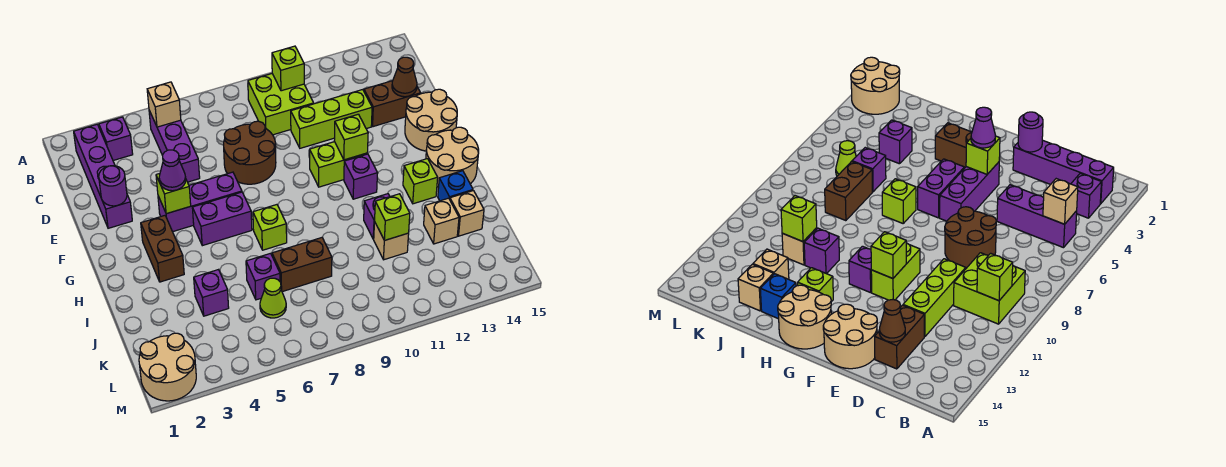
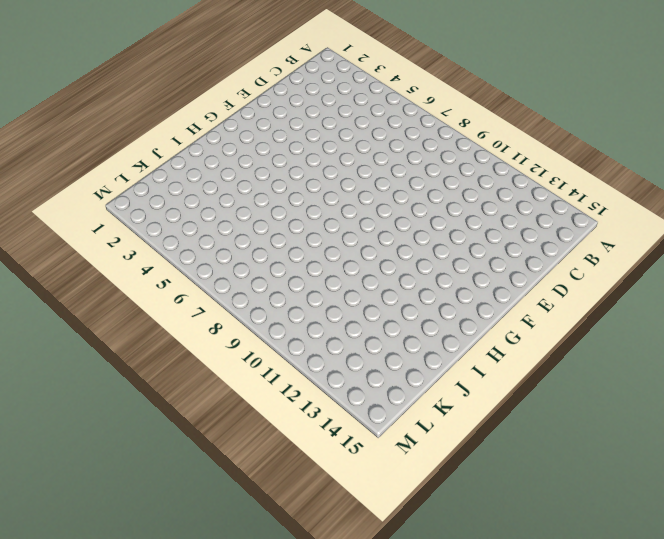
none -> purple 1x4 brick [74,124,132,228]
none -> purple 1x1 brick [99,117,133,160]
none -> purple 1x3 brick [149,110,200,182]
none -> lime 2x2 brick [248,74,314,135]

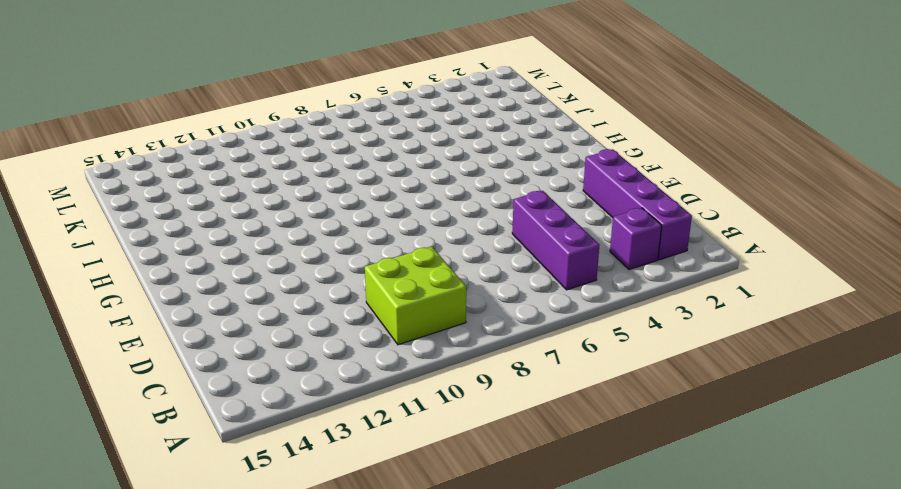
none -> brown 2x2 round brick [224,121,276,184]
none -> lime 1x3 brick [291,90,372,148]
none -> brown 1x2 brick [364,81,421,127]
none -> tan 2x2 round brick [405,89,457,151]

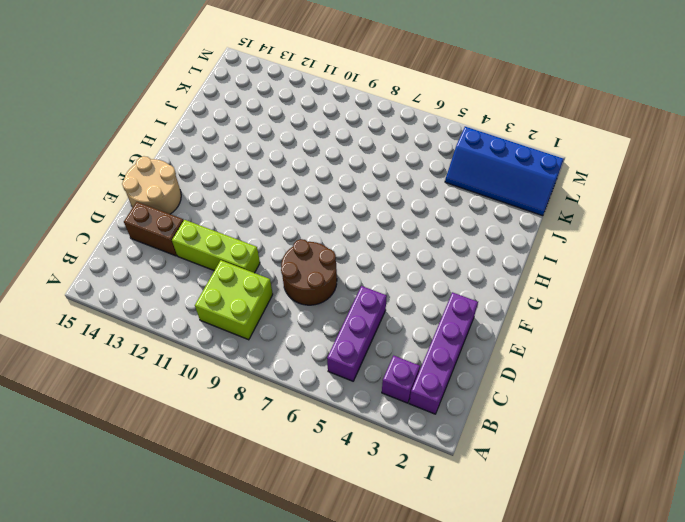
blue 2x4 slope [445,127,564,216] -> tan 2x2 round brick [139,333,196,401]
none -> purple 1x3 brick [158,172,242,232]
none -> lime 1x2 brick [310,142,367,187]
none -> brown 1x2 brick [141,216,184,282]
none -> purple 1x2 brick [192,192,252,246]

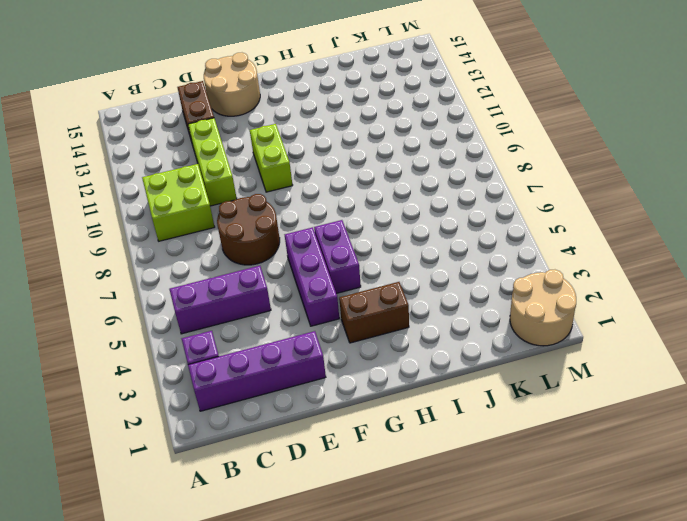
none -> purple 1x1 brick [344,154,378,199]
none -> tan 2x2 round brick [426,127,479,187]
none -> lime 1x1 brick [253,205,287,250]
none -> lime 1x1 brick [403,159,438,204]

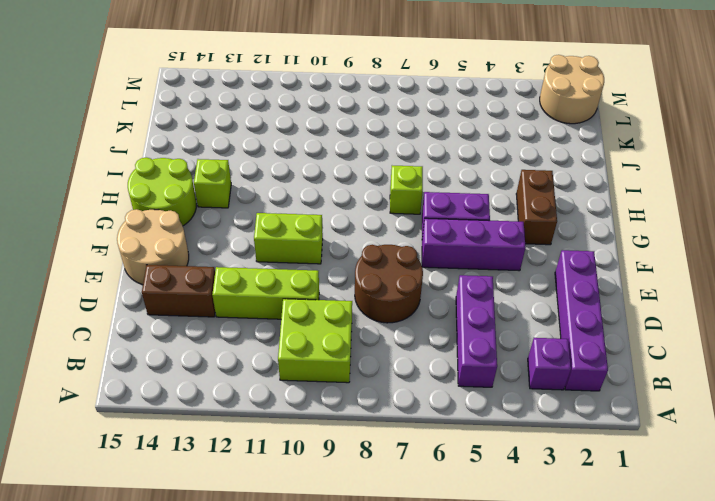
lime 2x2 round brick [128,157,196,226] -> tan 2x2 round brick [426,127,479,187]
none -> purple 1x1 brick [344,154,378,199]
none -> purple 1x1 brick [364,194,390,239]
none -> blue 1x1 brick [438,171,473,201]
none -> purple 1x1 brick [194,270,229,316]

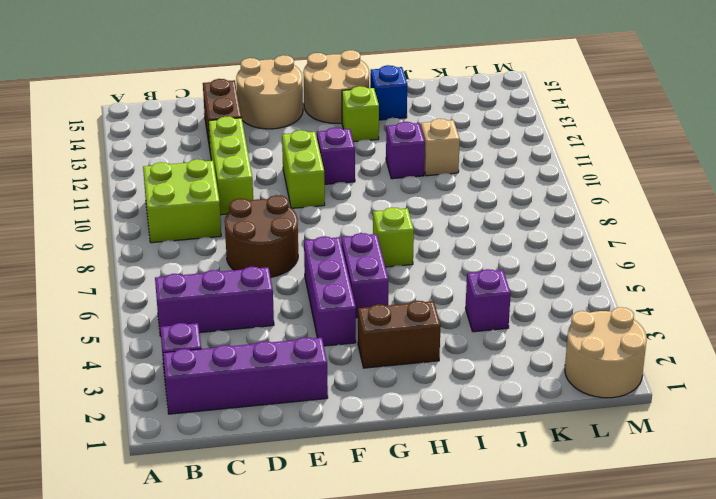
none -> purple 1x1 brick [246,253,280,300]
none -> brown 1x2 brick [272,238,332,292]
none -> tan 1x1 brick [424,198,459,244]
none -> tan 1x1 brick [450,191,484,236]

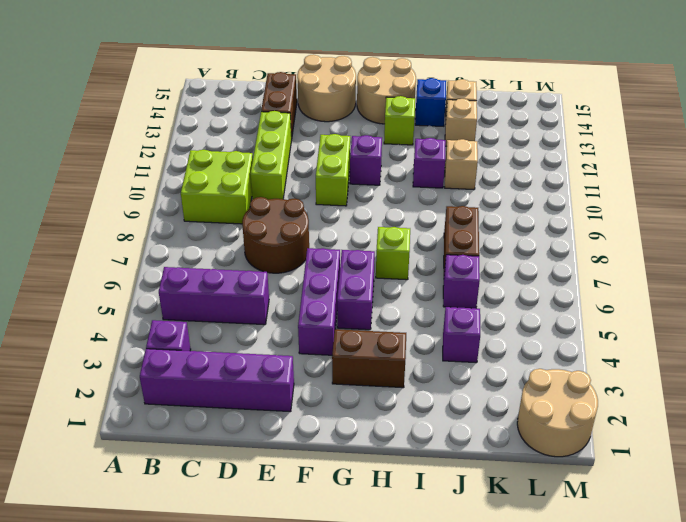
none -> lime 1x1 cone [260,278,286,318]
none -> tan 1x1 brick [147,82,181,127]
none -> lime 1x1 brick [272,46,304,91]
none -> brown 1x1 cone [392,57,417,97]

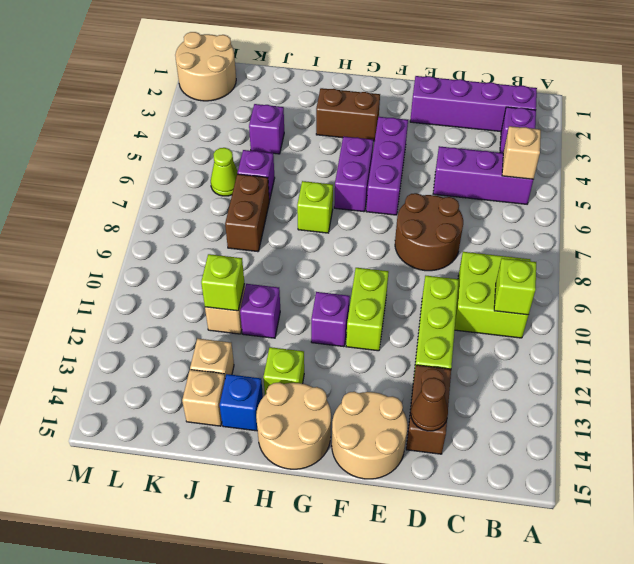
none -> purple 1x1 round brick [99,166,127,206]
none -> lime 1x1 brick [156,174,191,214]
none -> lime 1x1 brick [334,114,368,160]
none -> purple 1x1 cone [159,150,186,191]

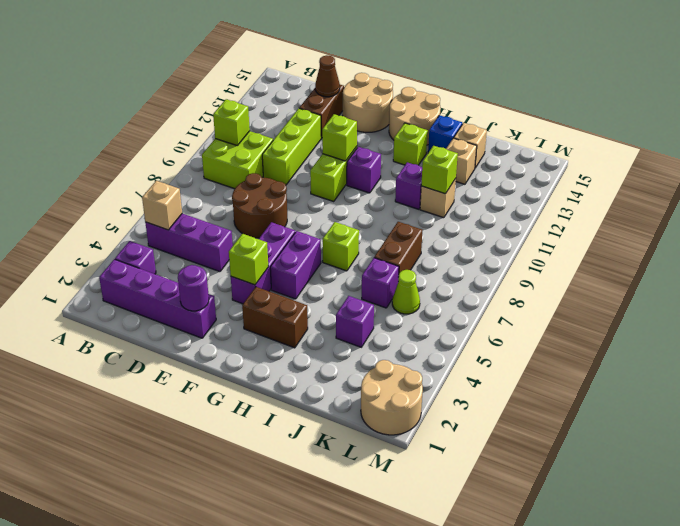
none -> purple 1x1 cone [159,150,186,191]

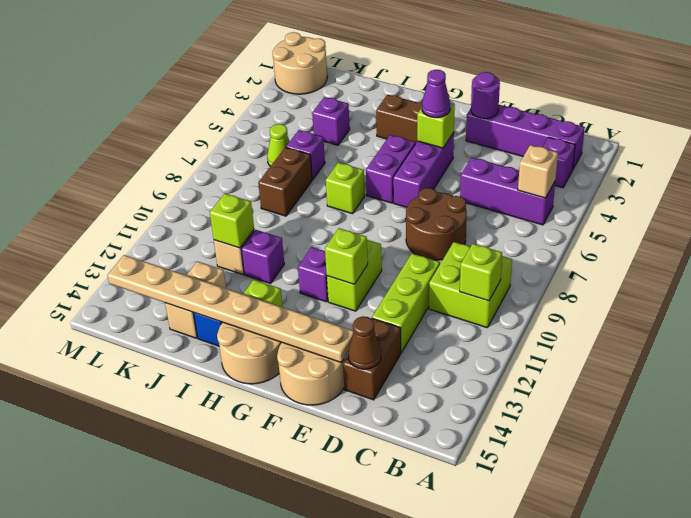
tan 1x8 plate [107,255,354,362] -> none

